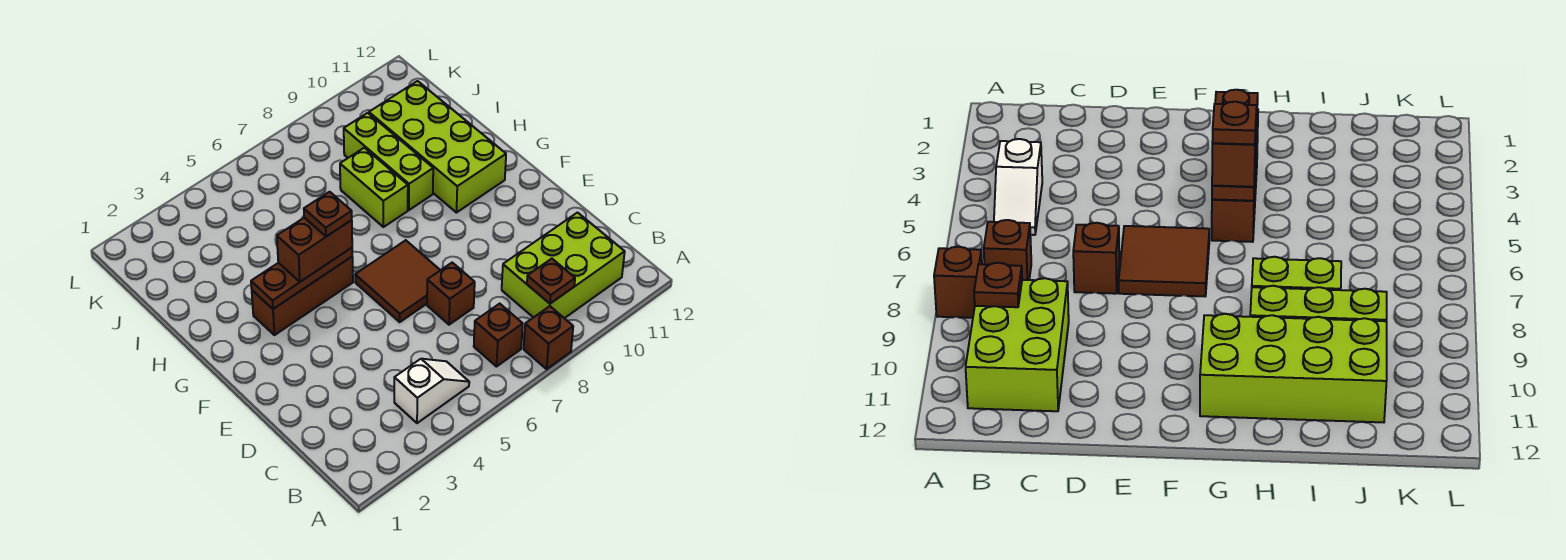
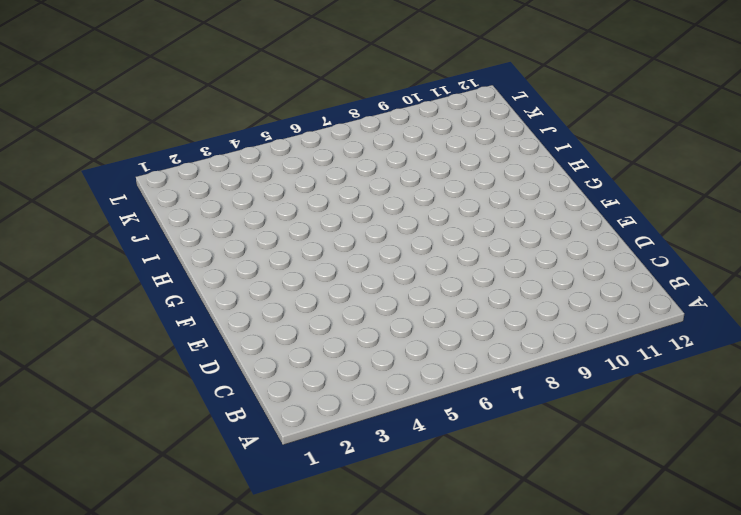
none -> brown 1x1 brick [524,306,573,369]
none -> white 1x2 slope [394,359,469,423]
none -> brown 1x1 brick [474,304,523,367]

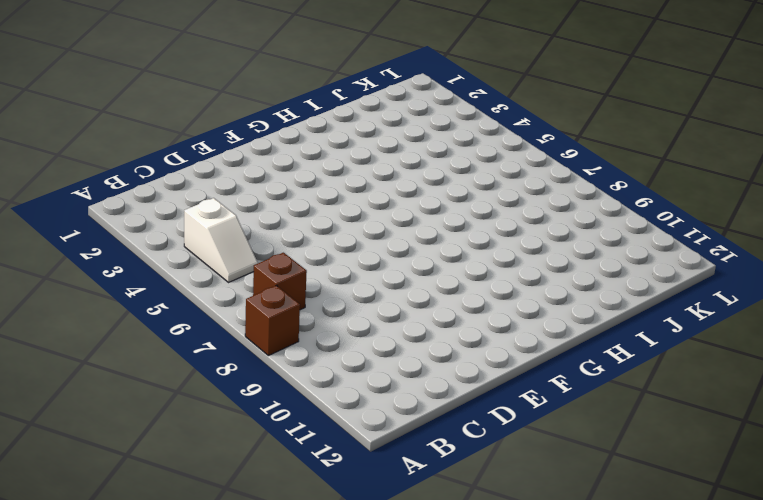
none -> lime 2x3 brick [502,213,625,318]
none -> brown 1x1 brick [427,263,475,325]
none -> brown 2x2 tile [355,240,440,322]

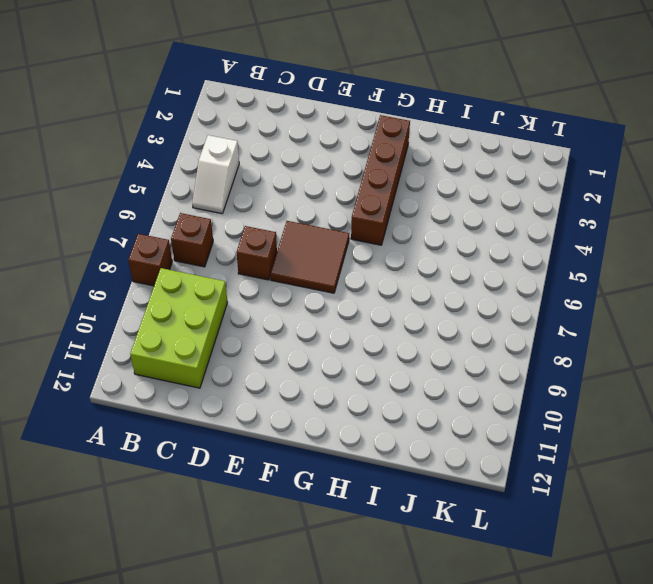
brown 1x4 brick [351,115,410,245] -> brown 1x3 brick [252,257,353,335]
none -> lime 2x4 brick [369,81,506,213]
none -> lime 1x2 brick [340,148,408,227]
none -> lime 1x3 brick [344,113,433,210]

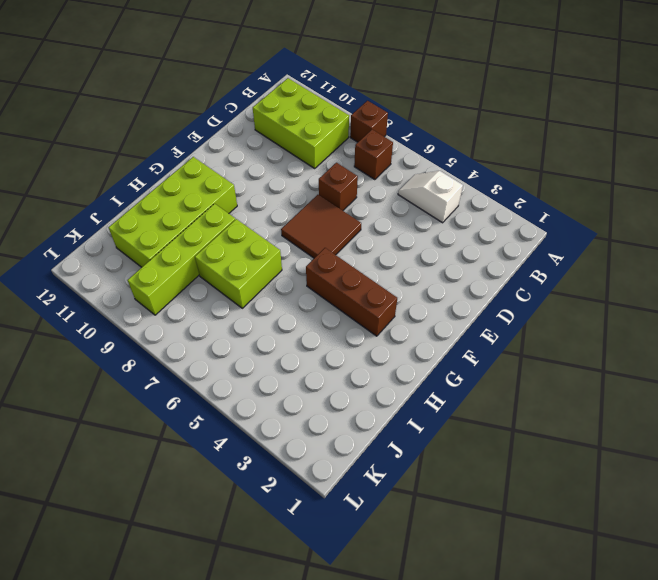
lime 2x2 brick [195,219,282,308] -> lime 1x2 brick [340,148,408,227]
lime 1x4 brick [128,204,235,315] -> lime 1x3 brick [344,113,433,210]
none -> brown 1x1 plate [527,259,575,304]
none -> brown 1x3 plate [251,248,352,309]
none -> brown 1x2 brick [277,218,352,282]

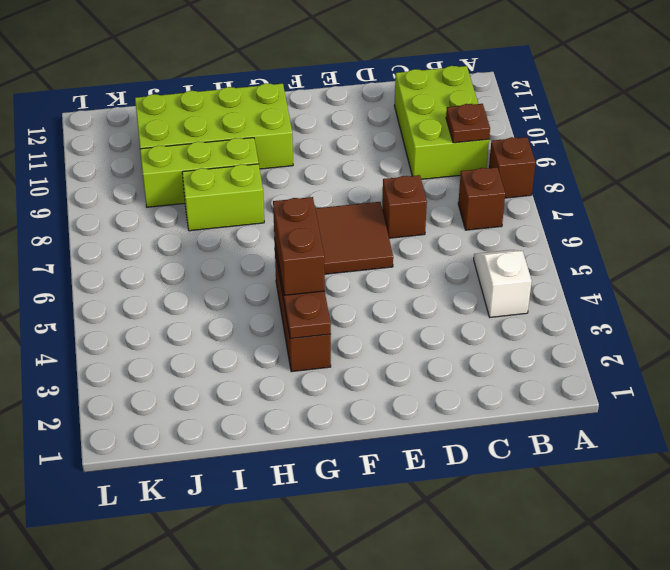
none -> brown 1x1 plate [304,192,352,237]

